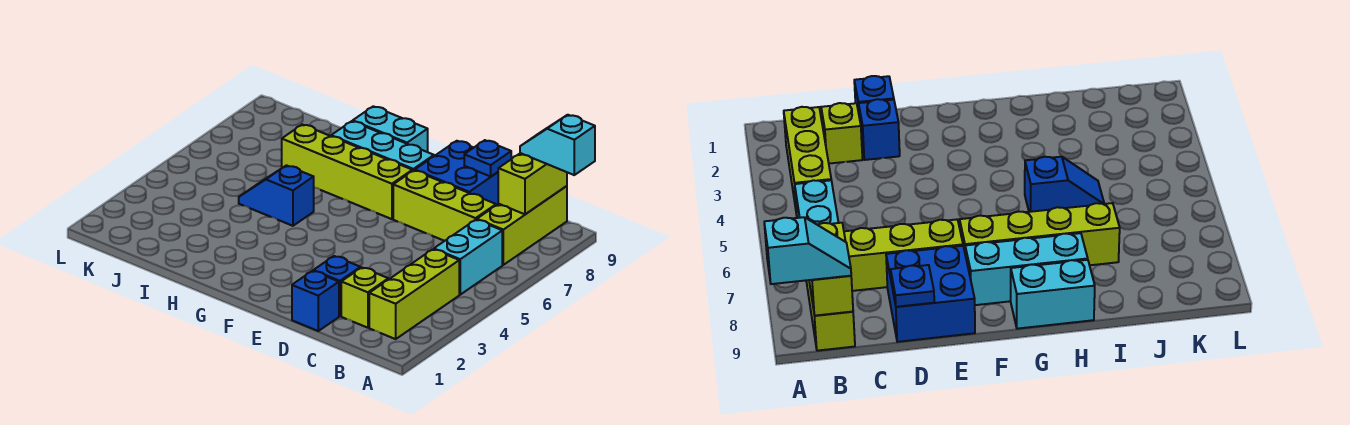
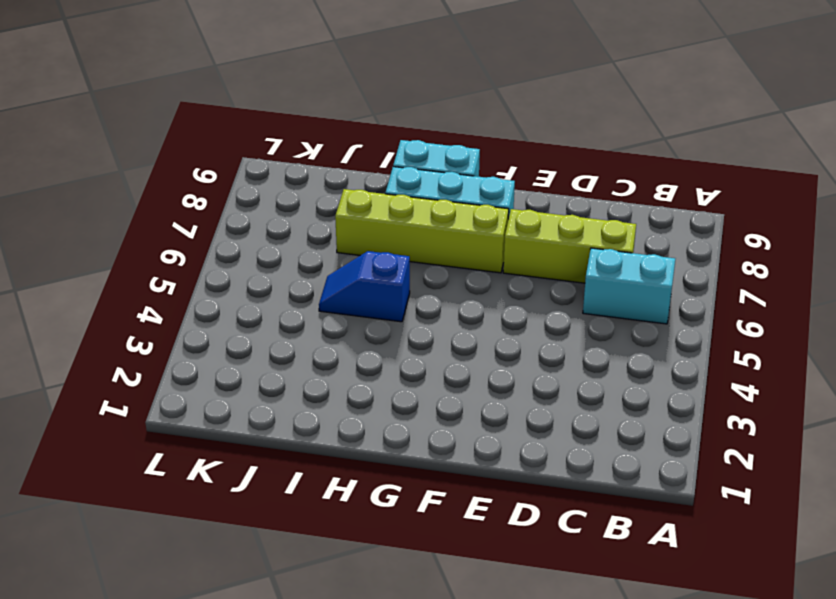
cyan 1x2 brick [583,248,675,324] -> cyan 1x2 brick turned to [434,220,502,295]
none -> lime 1x3 brick [369,249,459,339]
none -> lime 1x3 brick [477,186,567,265]
none -> lime 1x1 brick [341,268,388,328]

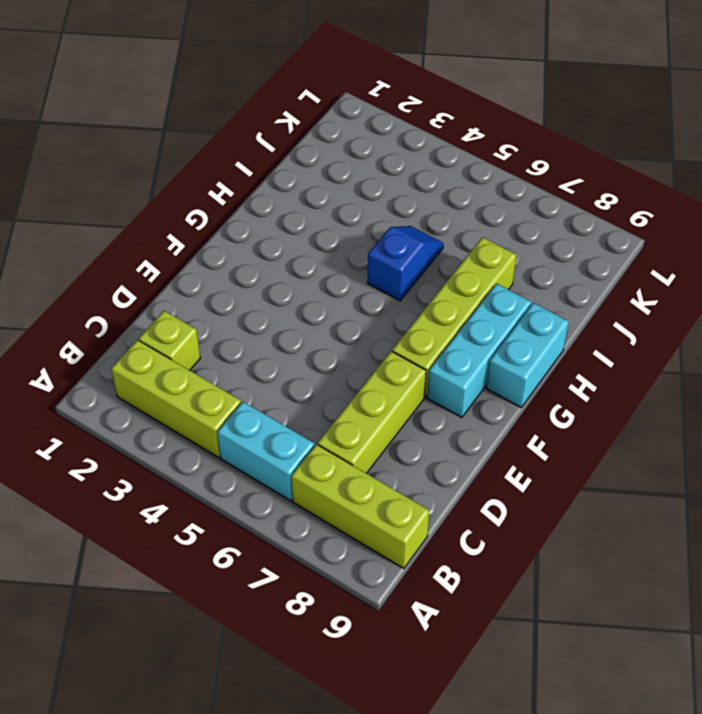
none -> blue 1x1 brick [292,271,339,331]
none -> blue 1x1 brick [313,256,360,316]
none -> blue 2x2 brick [415,141,498,205]

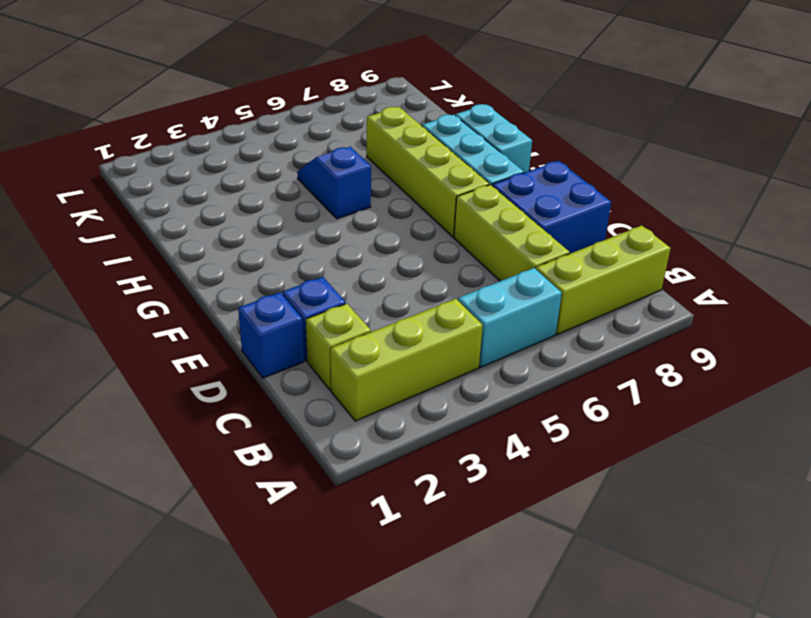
none -> lime 1x2 brick [498,153,567,214]
none -> blue 1x1 plate [464,140,511,176]
none -> cyan 1x2 slope [520,115,595,175]

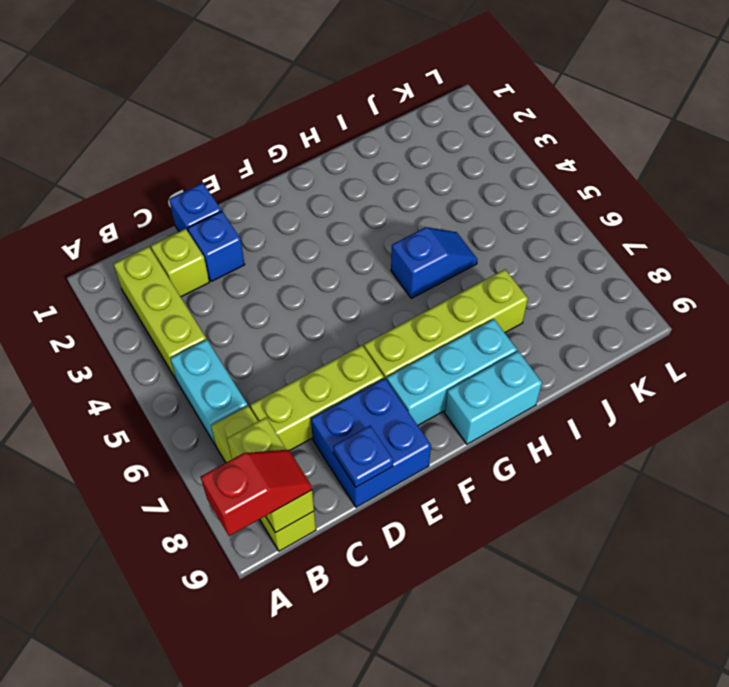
red 1x2 slope [201,450,312,536] -> cyan 1x2 slope [520,115,595,175]

